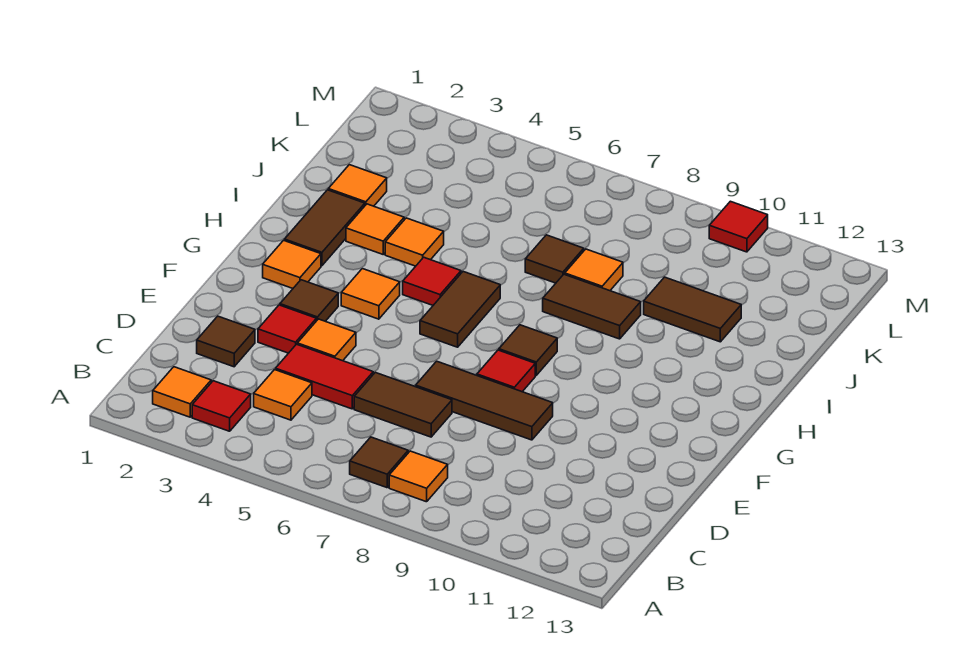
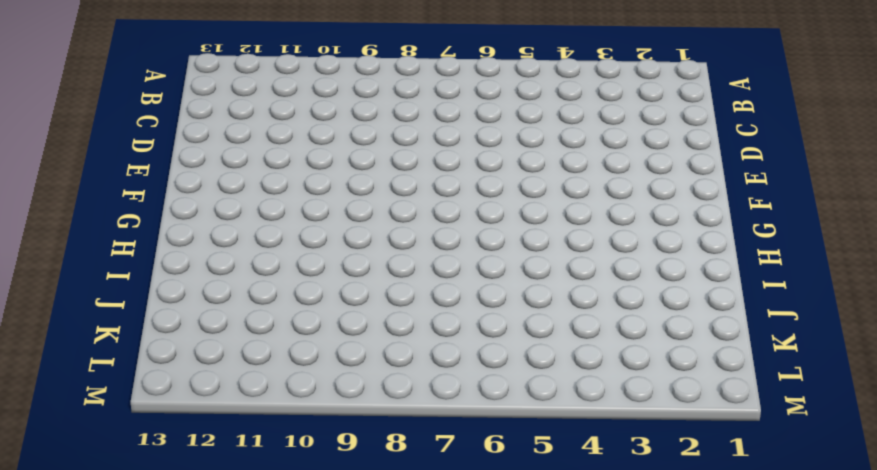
none -> orange 1x1 tile [153,367,211,417]
none -> red 1x1 tile [192,381,251,431]
none -> brown 1x1 tile [350,437,408,488]

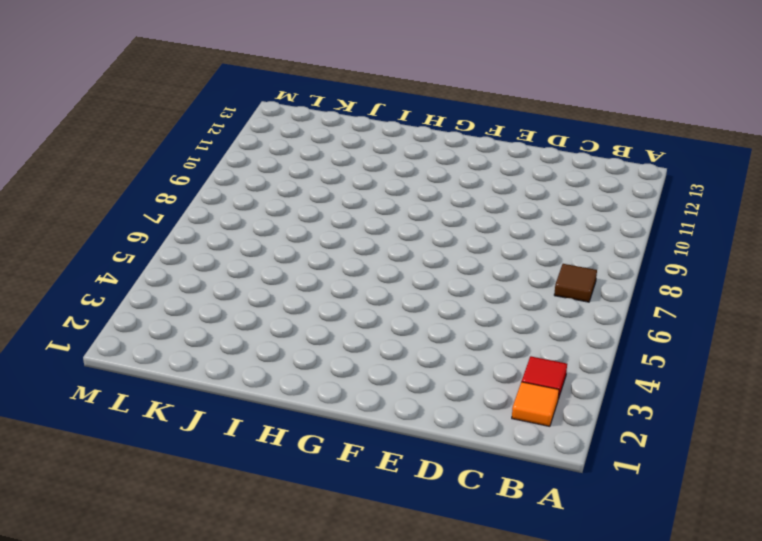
none -> orange 1x1 tile [389,451,448,502]
none -> orange 1x1 tile [254,370,312,420]
none -> brown 1x1 tile [197,316,255,367]

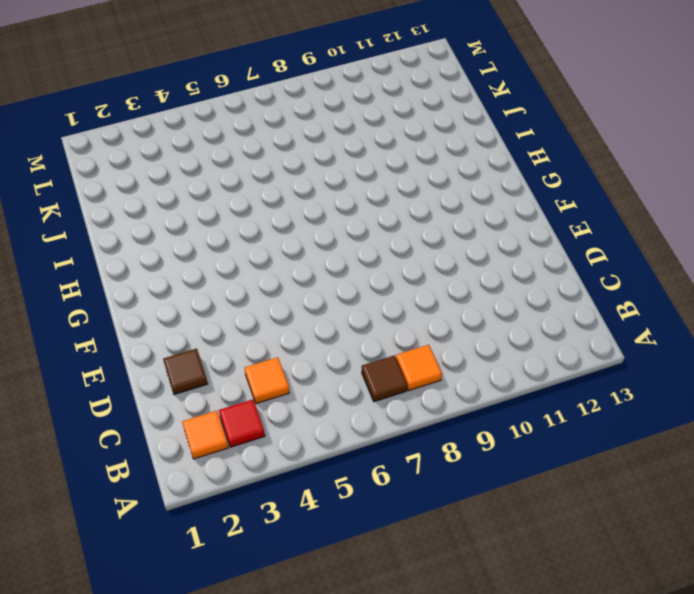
none -> red 1x2 tile [276,344,373,409]
none -> brown 1x2 tile [354,372,452,437]
none -> red 1x1 tile [258,305,316,353]

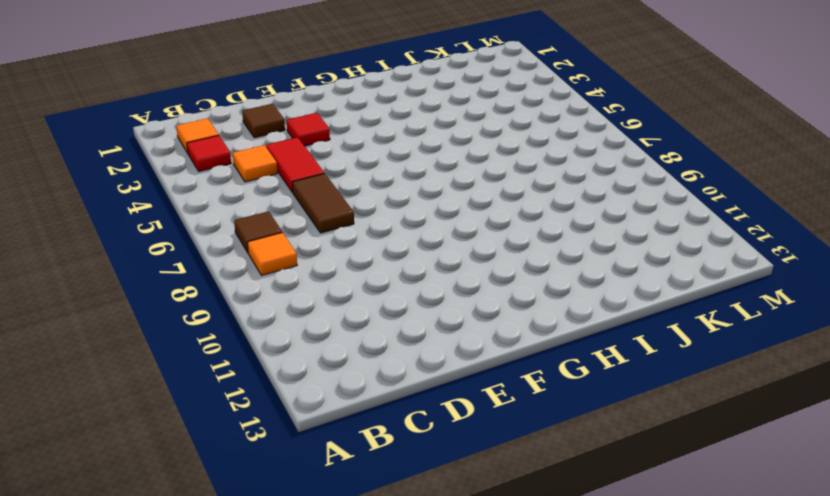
none -> orange 1x1 tile [297,319,356,361]
none -> brown 1x3 tile [416,361,553,440]
none -> brown 1x1 tile [280,280,338,321]

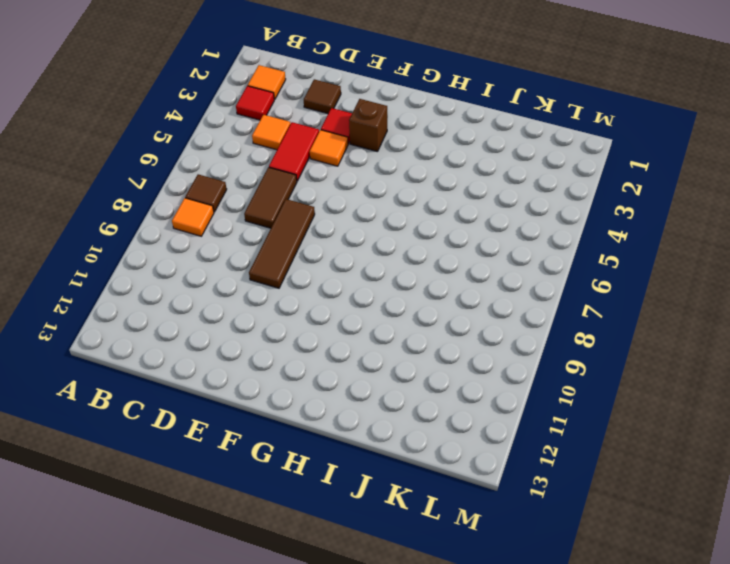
brown 1x1 brick [349,99,387,152] -> brown 1x1 tile [280,280,338,321]
none -> red 1x1 tile [477,350,535,392]
none -> orange 1x1 tile [263,240,321,288]
none -> orange 1x1 tile [341,269,400,319]

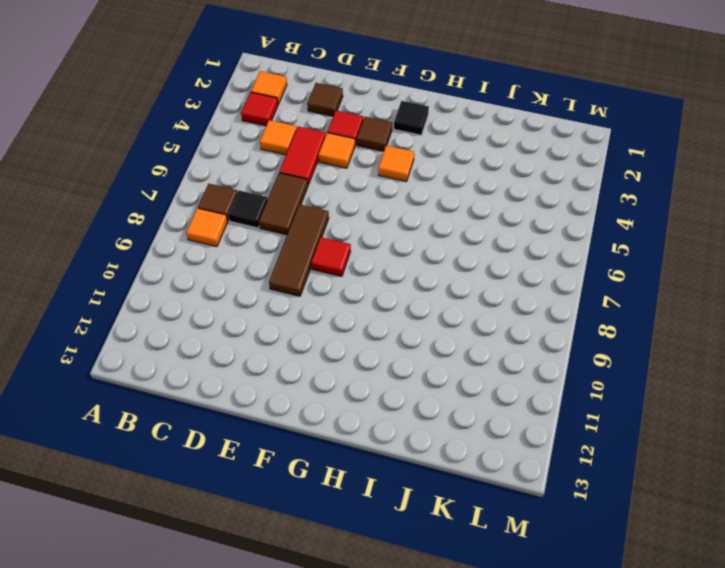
black 1x1 tile [228,191,268,228] -> none
black 1x1 tile [394,101,429,135] -> orange 1x1 tile [263,240,321,288]
none -> brown 1x2 tile [420,272,500,347]
none -> brown 1x1 tile [499,325,557,375]
none -> brown 1x2 tile [284,190,365,266]

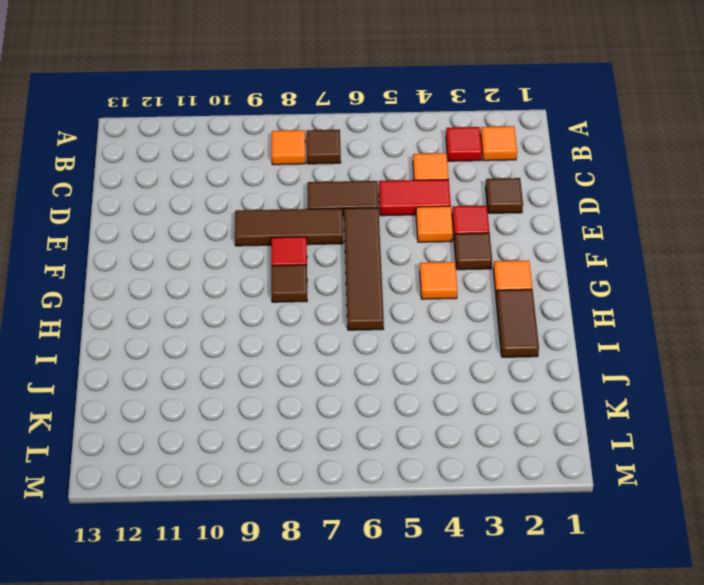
brown 1x4 tile [344,208,384,330] -> brown 1x2 tile [420,272,500,347]
none -> red 1x1 tile [403,257,461,305]
none -> orange 1x1 tile [346,204,404,254]
none -> orange 1x1 tile [385,218,444,266]

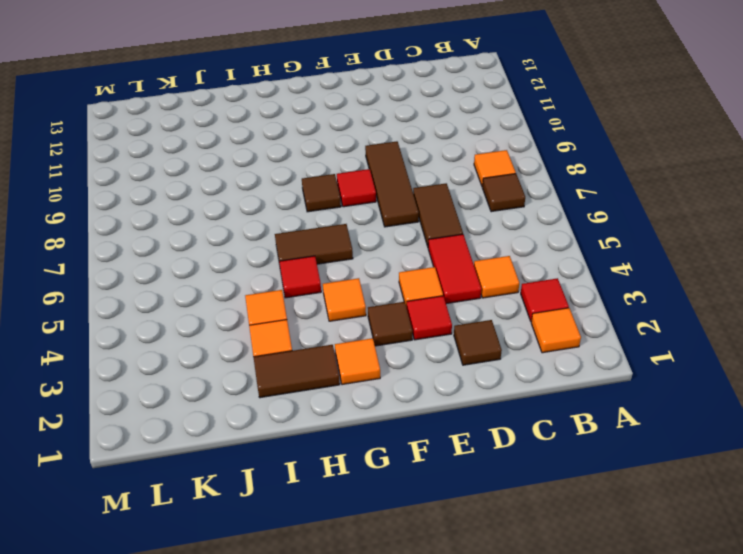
none -> brown 1x2 tile [543,274,641,339]
none -> orange 1x1 tile [328,165,387,206]
none -> brown 1x1 tile [525,235,584,283]

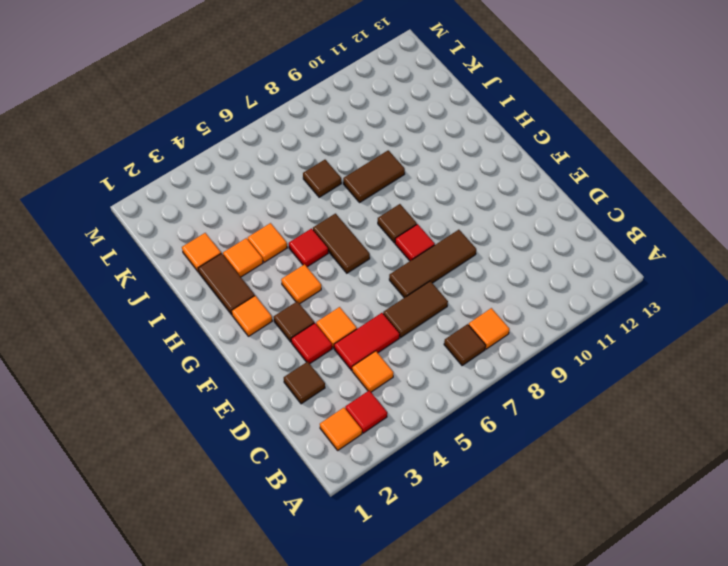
none -> orange 1x1 tile [565,249,623,291]
none -> brown 1x2 tile [644,277,741,342]
none -> red 1x1 tile [709,201,768,252]

